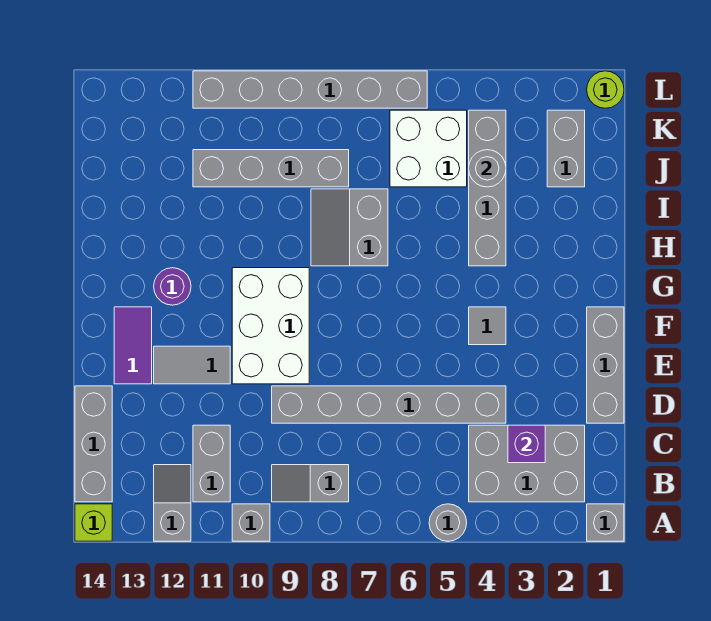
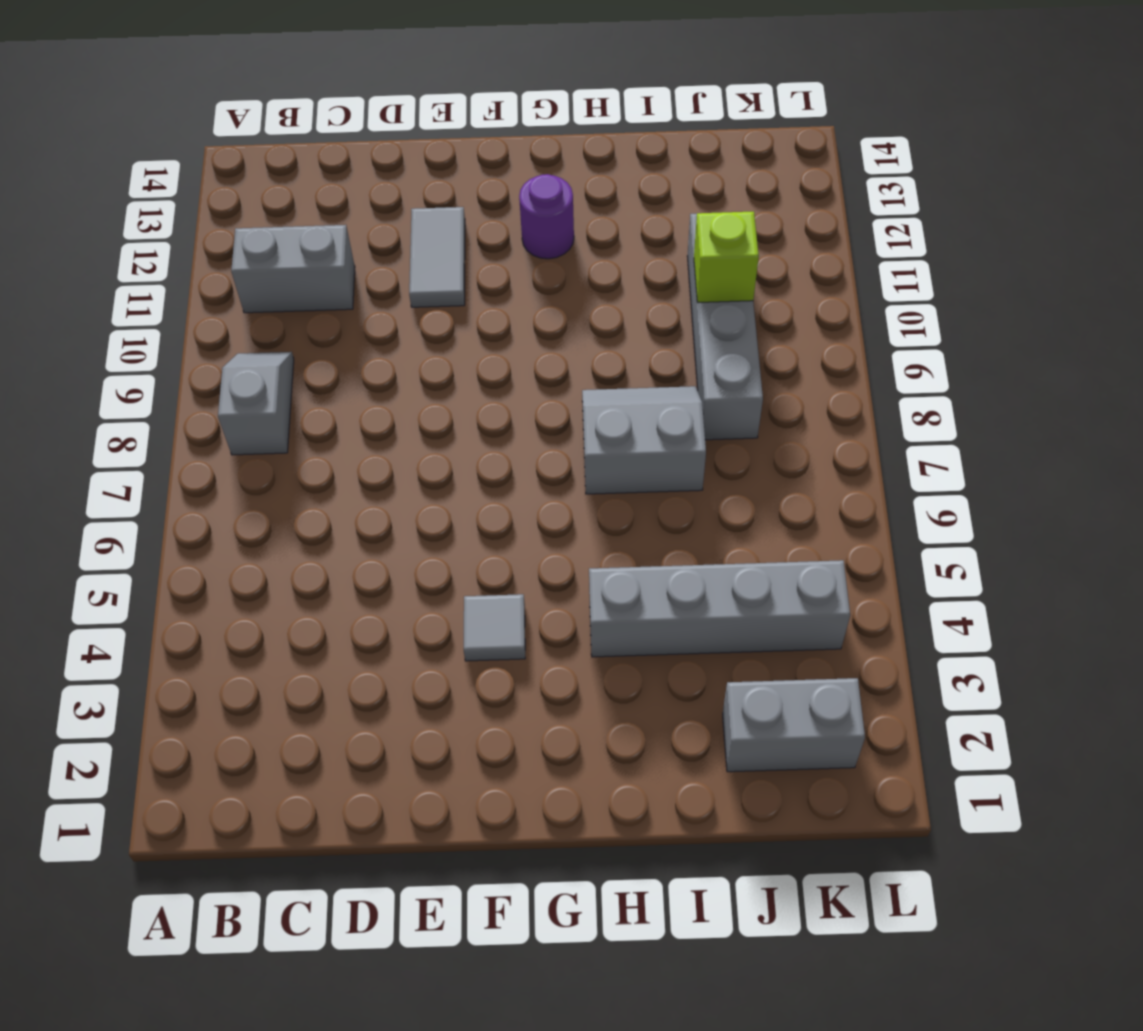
lime 1x1 brick [694,211,759,303] -> lime 1x1 brick moved to [75,504,112,541]
none -> grey 1x1 brick [587,504,624,541]
none -> grey 1x1 round brick [429,504,467,541]
none -> grey 1x1 brick [232,504,270,541]

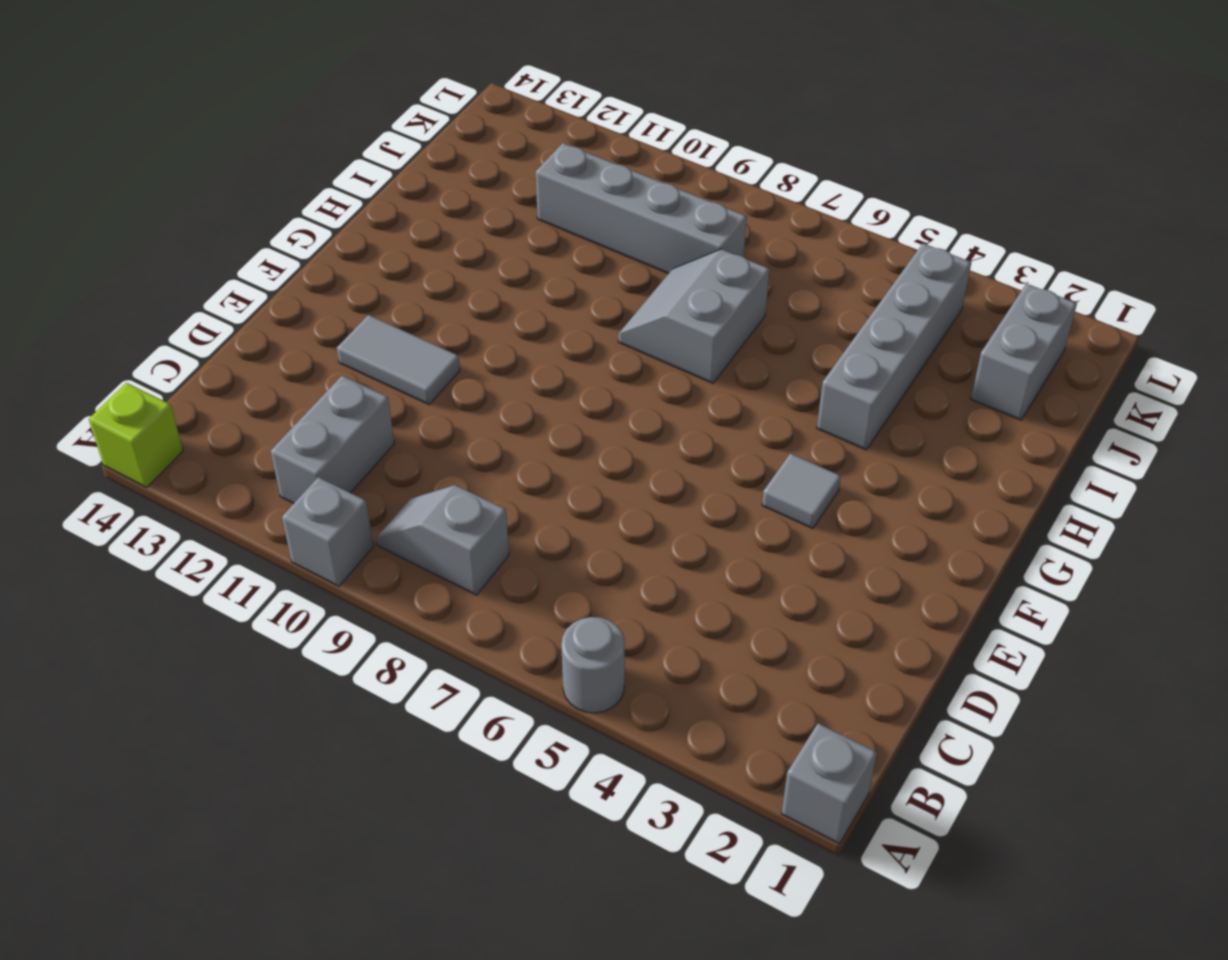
none -> grey 1x2 slope [154,465,191,541]
none -> grey 2x3 brick [469,425,585,502]
none -> grey 1x3 brick [75,386,112,502]

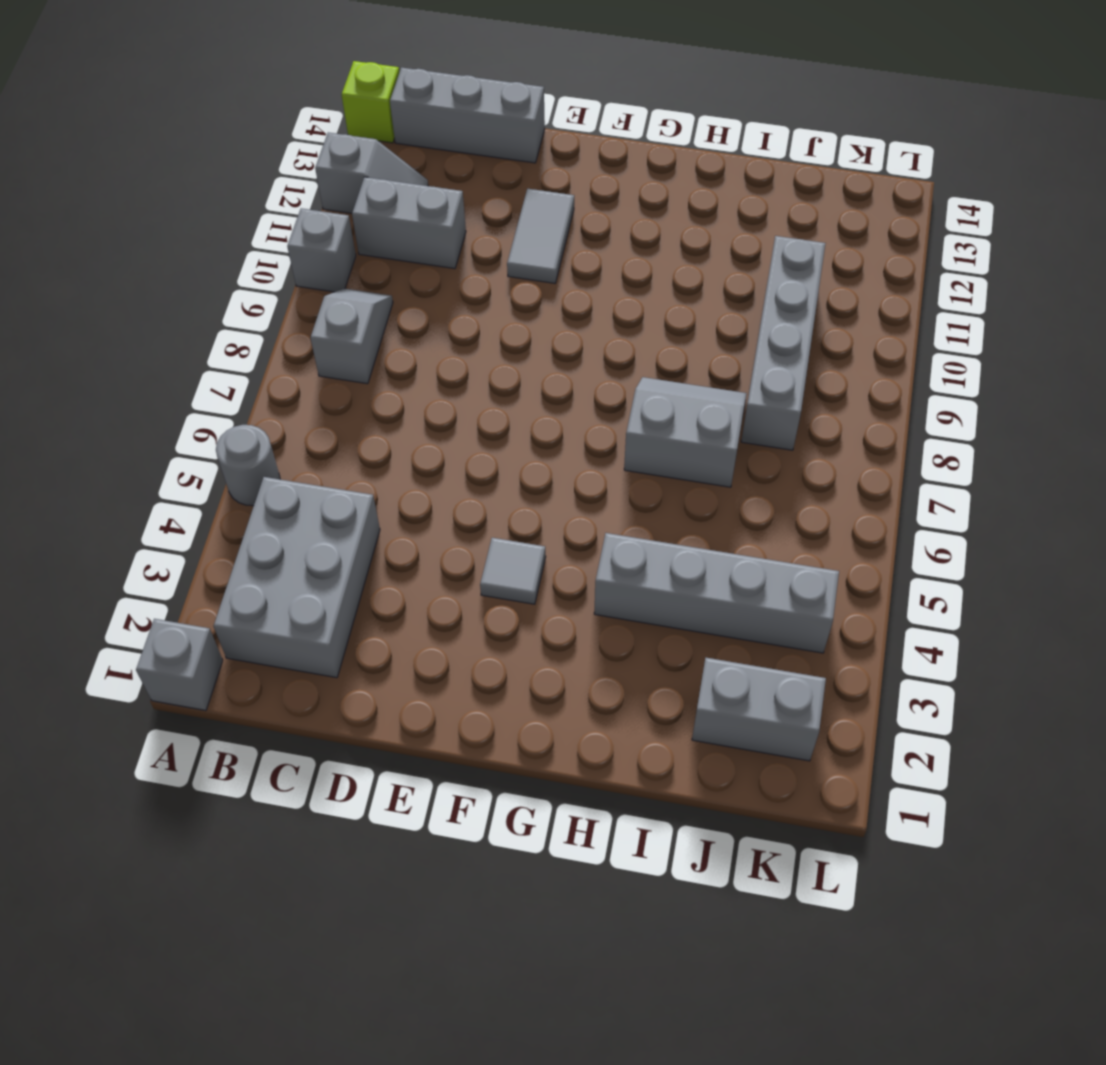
none -> grey 1x3 brick [587,307,624,423]
none -> grey 1x6 brick [272,386,506,423]
none -> white 2x3 brick [232,268,309,384]

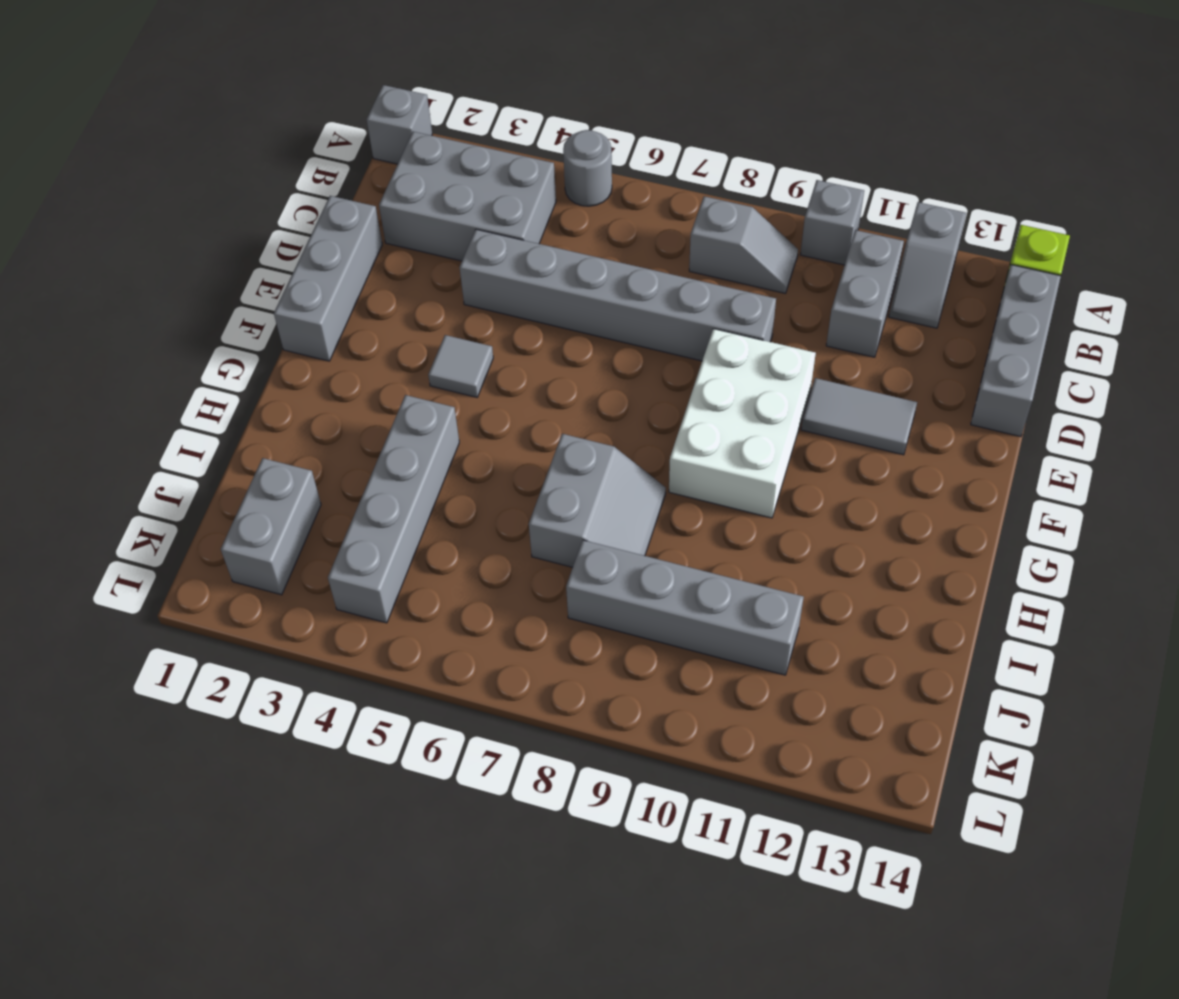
none -> purple 1x2 tile [114,307,152,384]
none -> purple 1x1 round brick [154,268,191,305]
none -> white 2x2 brick [390,110,467,187]

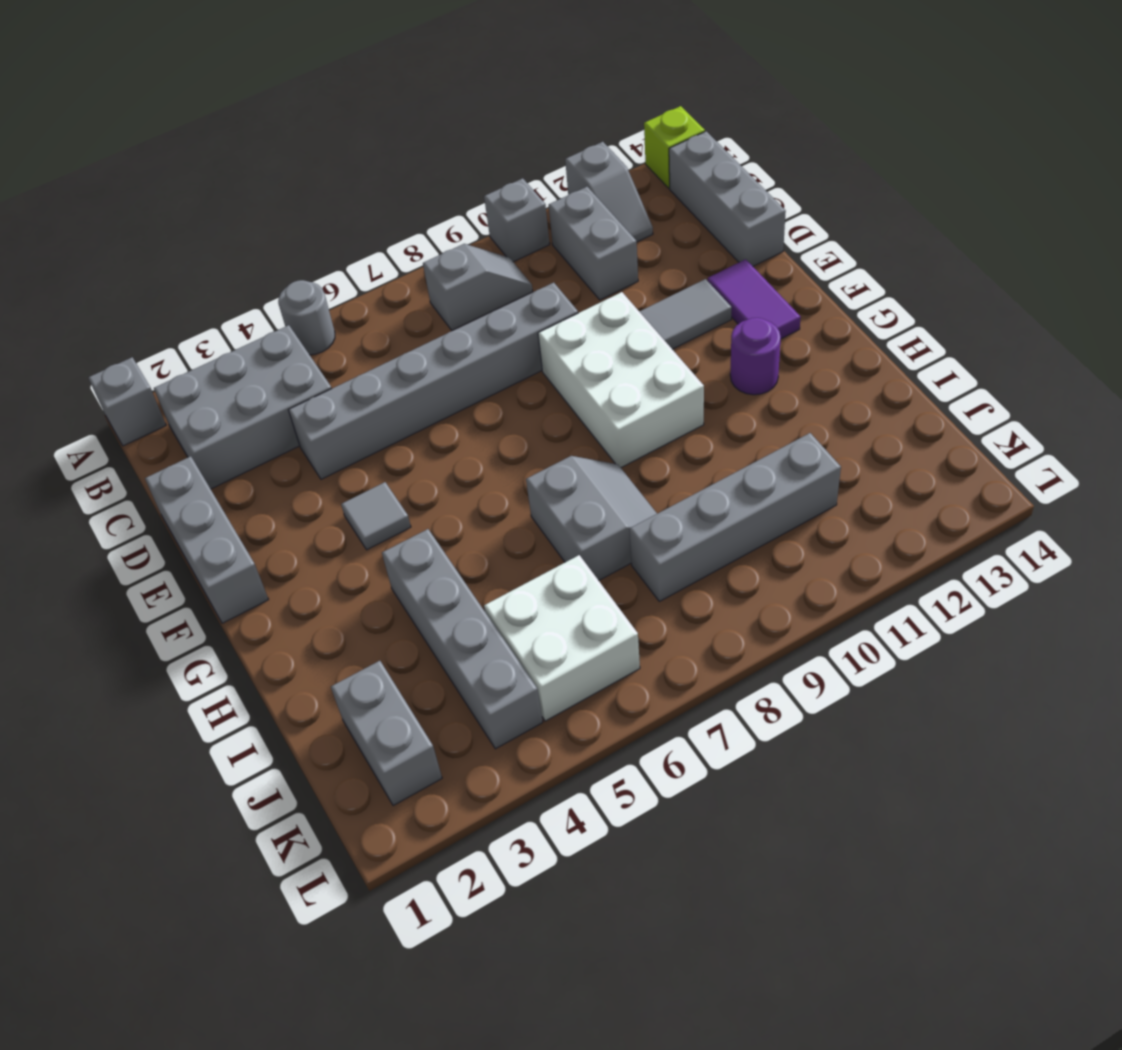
none -> lime 1x1 round brick [587,71,624,108]
none -> grey 1x6 brick [193,71,427,108]
none -> purple 1x1 brick [508,425,545,463]

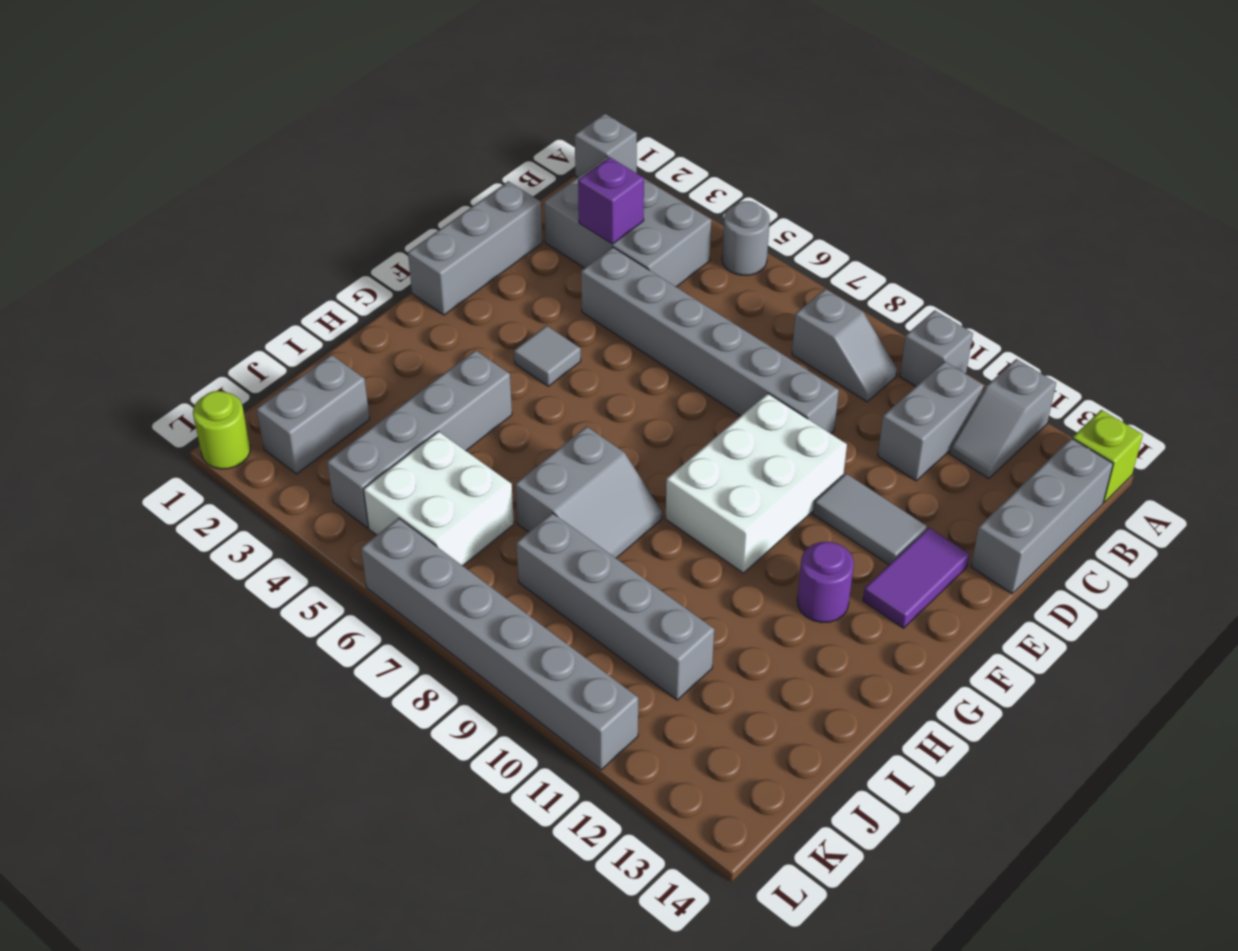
none -> grey 1x1 round brick [469,150,506,187]

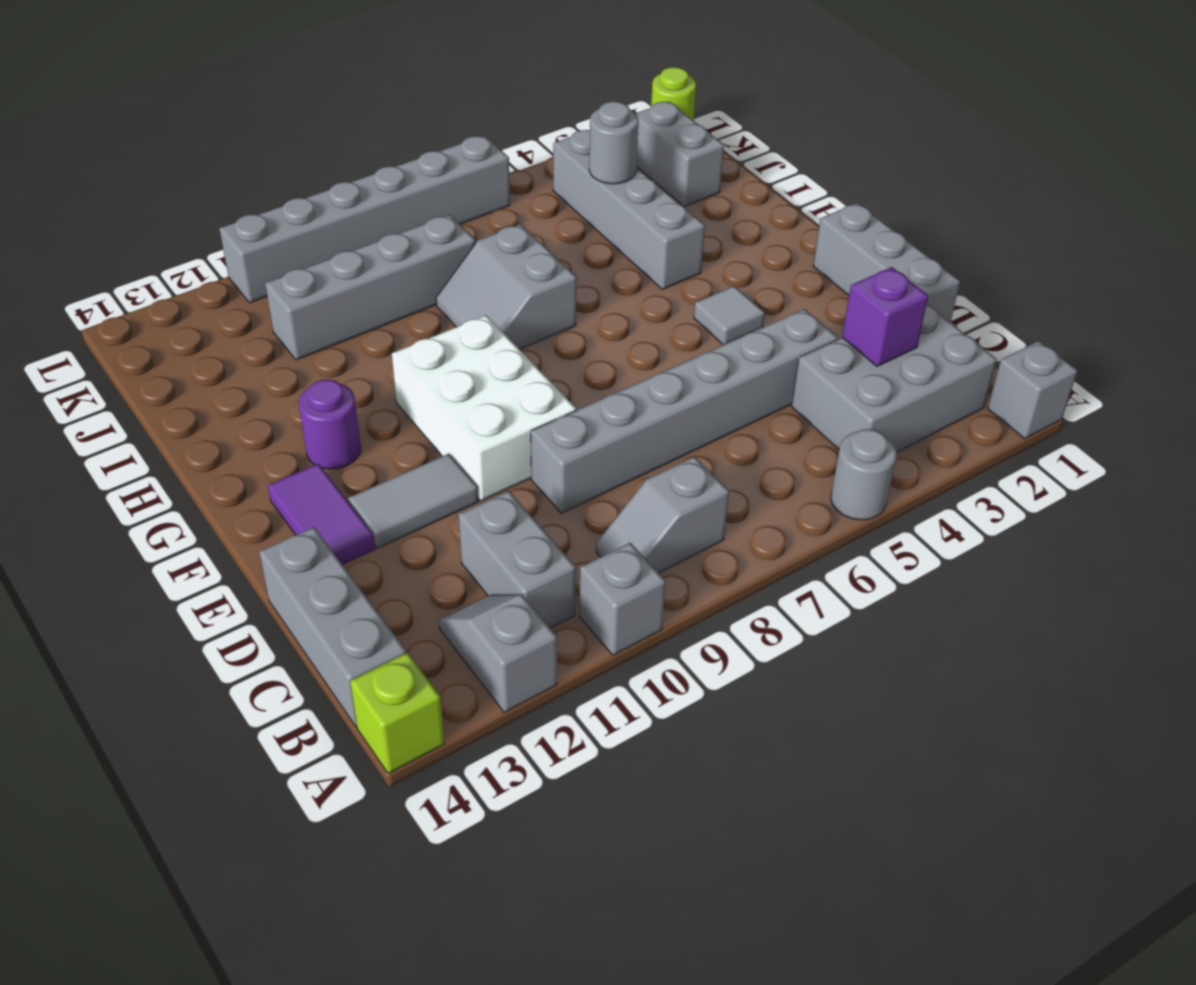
none -> white 2x2 brick [390,110,467,187]

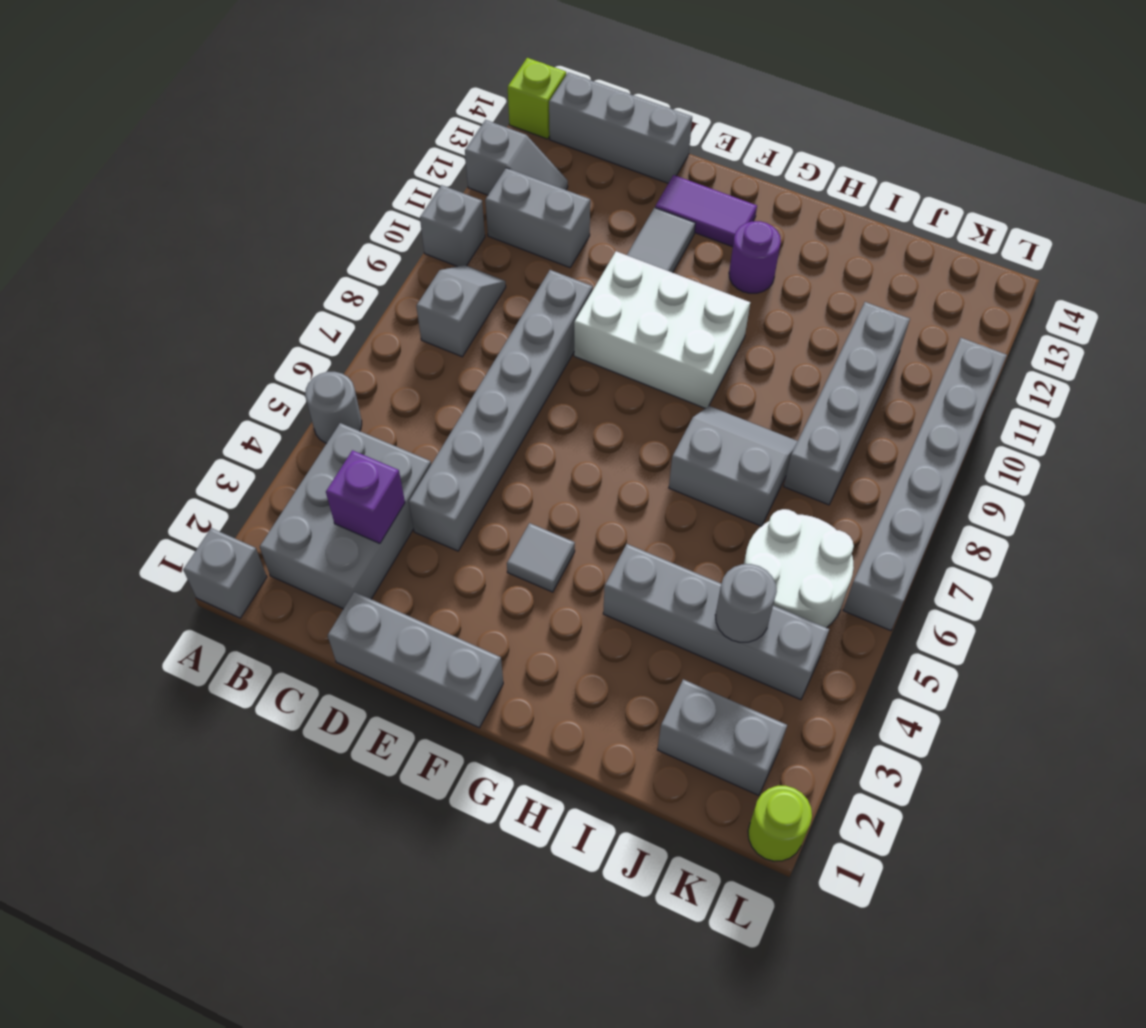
white 2x2 round brick [744,509,854,628] -> white 2x2 brick [390,110,467,187]

